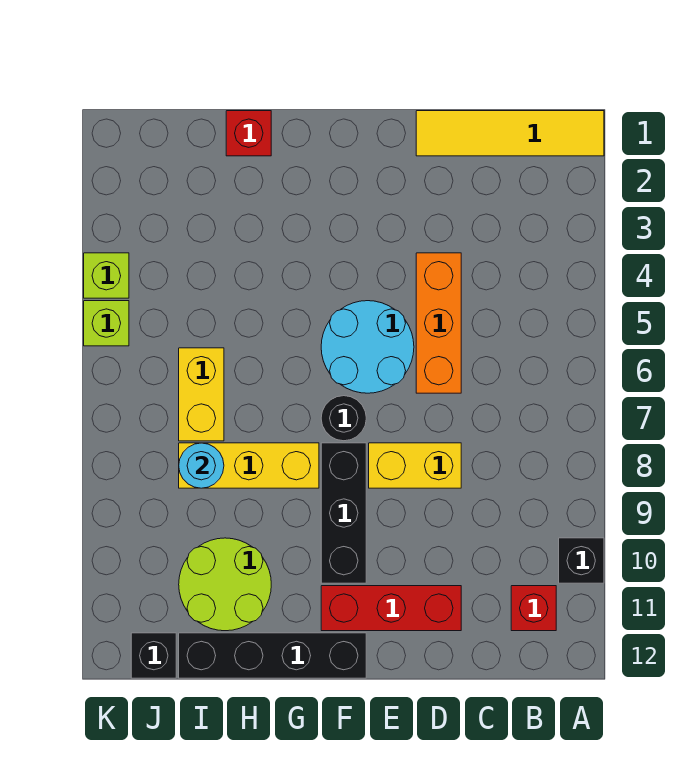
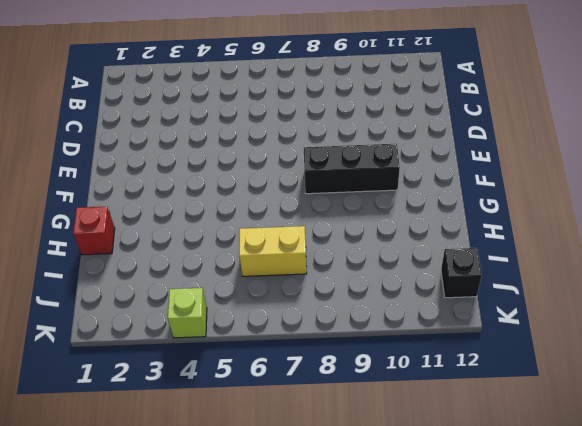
none -> yellow 1x4 tile [416,111,604,156]
none -> black 1x1 brick [559,538,604,583]
none -> red 1x1 brick [511,586,556,631]

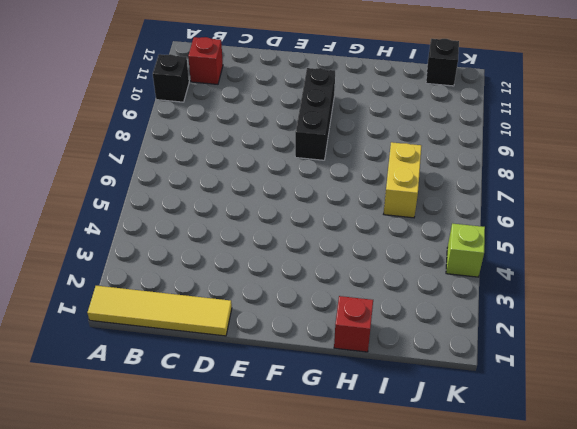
none -> orange 1x3 brick [416,253,461,393]
none -> yellow 1x2 brick [369,443,461,488]
none -> red 1x3 brick [321,586,461,631]

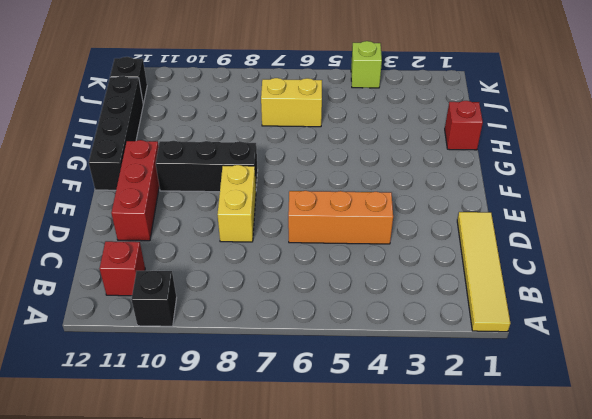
none -> cyan 2x2 round brick [321,301,414,393]
none -> black 1x1 round brick [321,396,366,441]
none -> yellow 1x3 brick [179,443,319,488]

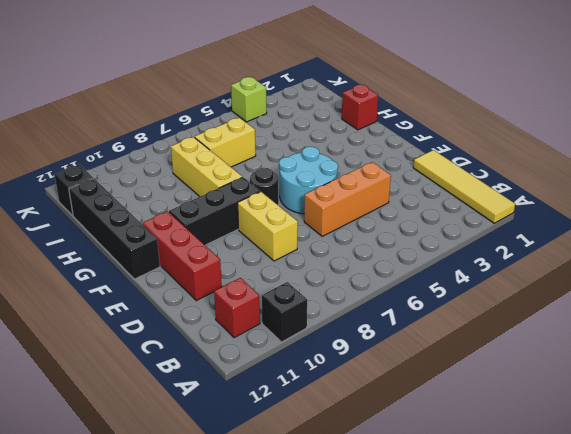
none -> lime 2x2 round brick [179,538,271,631]
none -> lime 1x1 brick [84,301,129,346]
none -> cyan 1x1 round brick [179,443,224,488]

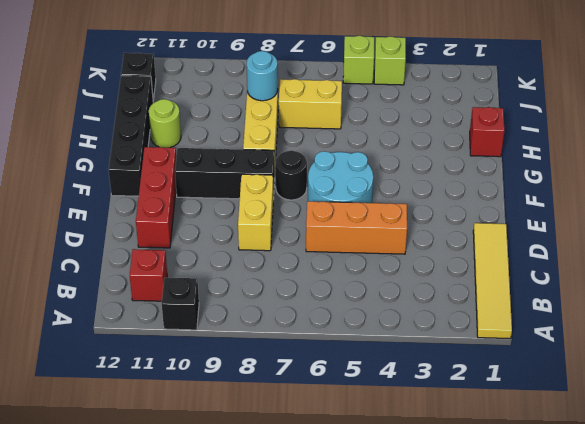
lime 1x1 round brick [149,99,181,148] -> lime 2x2 round brick [179,538,271,631]

